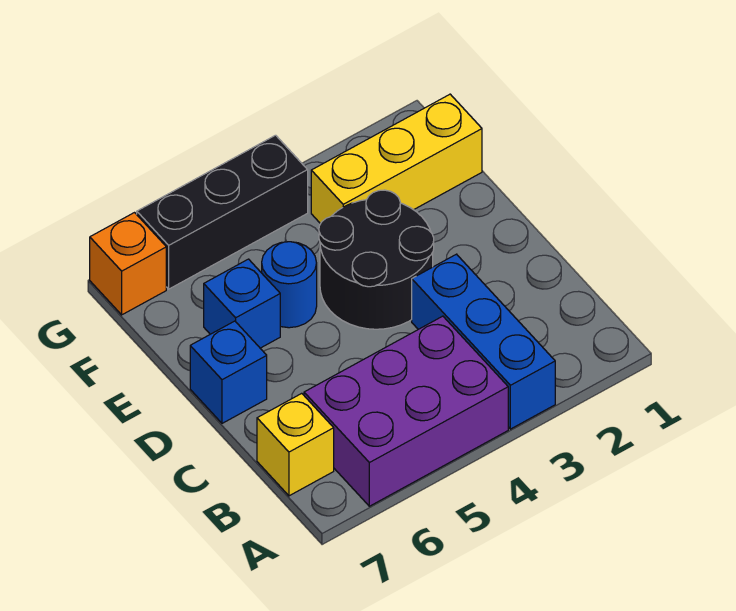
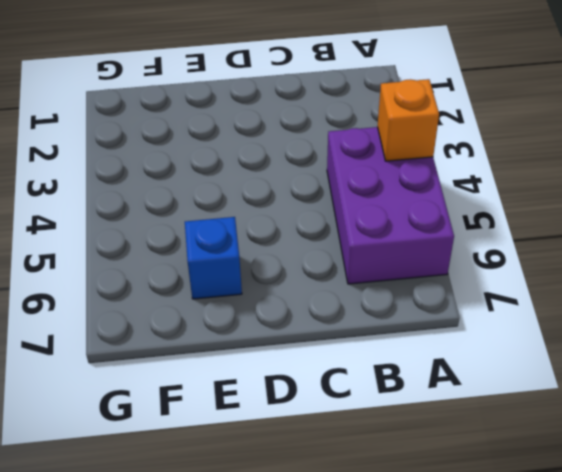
orange 1x1 brick [378,79,439,161] -> orange 1x1 brick moved to [90,213,166,315]
none -> blue 1x3 brick [412,254,555,429]
none -> yellow 1x1 brick [257,393,334,496]

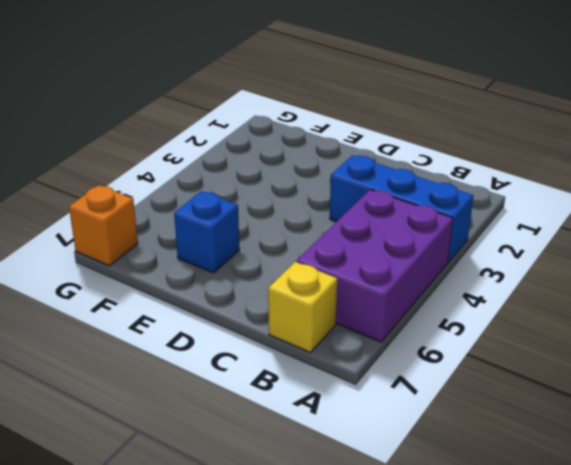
none -> black 2x2 round brick [319,190,434,329]
none -> blue 1x1 brick [190,321,267,423]

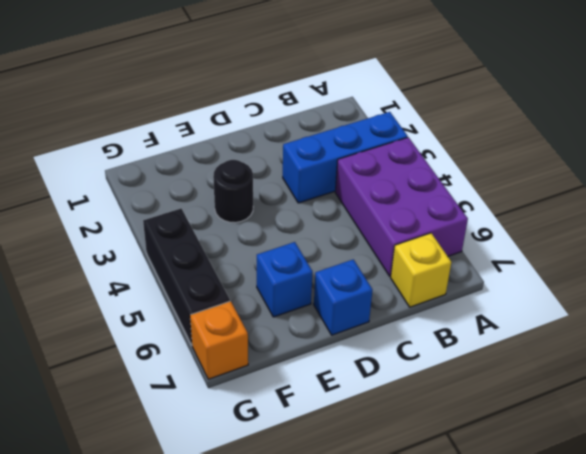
black 1x1 round brick [213,160,253,223] -> black 2x2 round brick [319,190,434,329]
none -> blue 1x1 round brick [262,242,317,328]
none -> yellow 1x3 brick [311,94,482,224]

